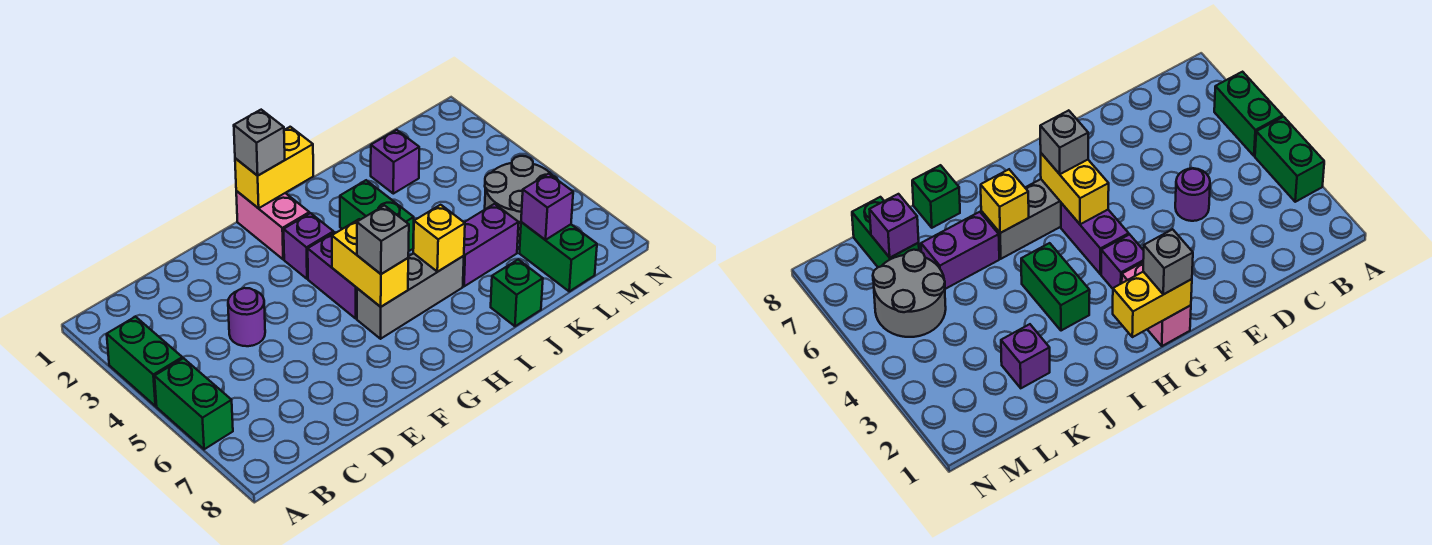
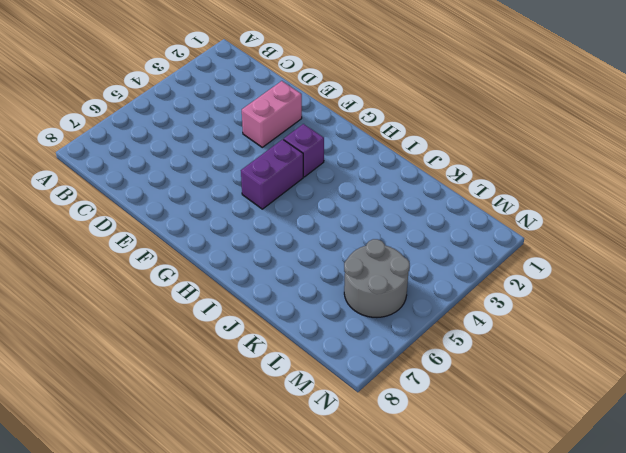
pink 1x2 brick [242,81,302,147] -> pink 1x2 brick moved to [236,191,309,260]
none -> green 1x2 brick [107,317,182,406]
none -> green 1x2 brick [155,358,233,449]
none -> purple 1x1 round brick [228,288,265,346]

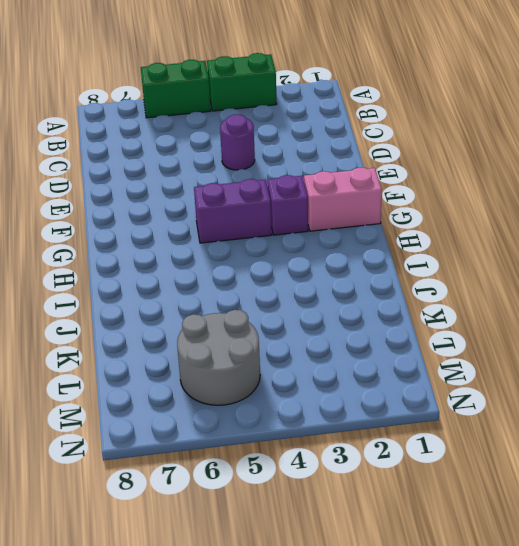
none -> grey 1x3 brick [357,253,464,339]
none -> green 1x2 brick [340,180,414,251]
none -> purple 1x2 brick [463,204,519,286]

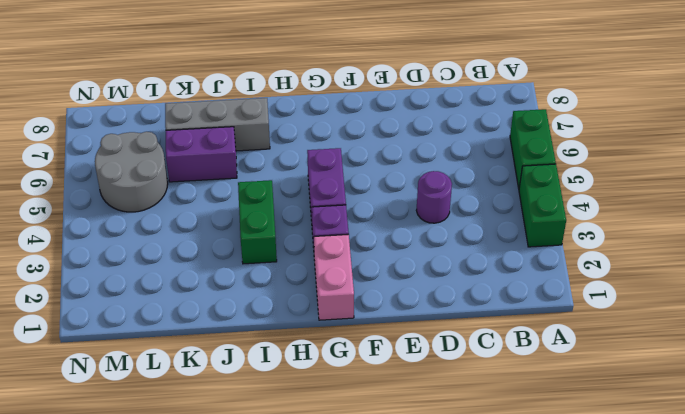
grey 1x3 brick [165,98,270,151] -> grey 1x3 brick moved to [357,253,464,339]
none -> green 1x1 brick [491,259,543,326]
none -> purple 1x1 brick [371,130,419,194]
none -> green 1x2 brick [519,222,597,291]

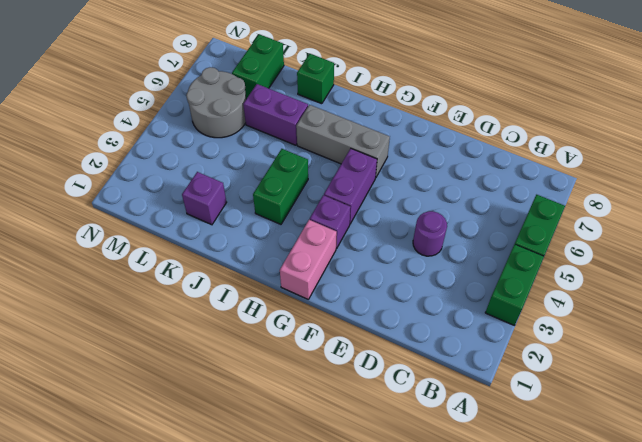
none -> yellow 1x2 brick [235,127,313,208]
none -> yellow 1x2 brick [332,219,408,307]
none -> yellow 1x1 brick [413,205,465,272]

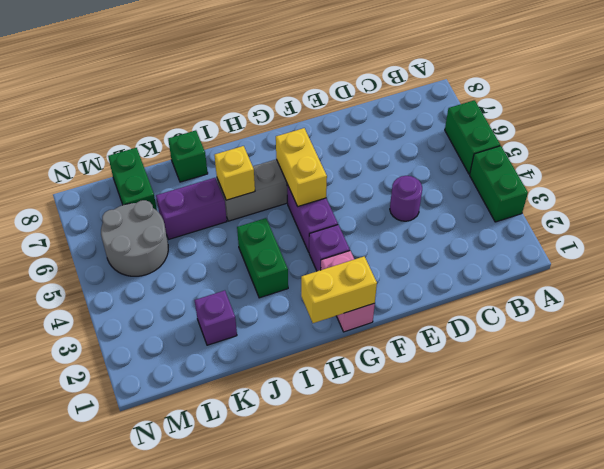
none -> purple 1x1 brick [521,174,573,240]
none -> grey 1x1 brick [234,110,285,176]
none -> grey 1x1 brick [357,206,409,274]

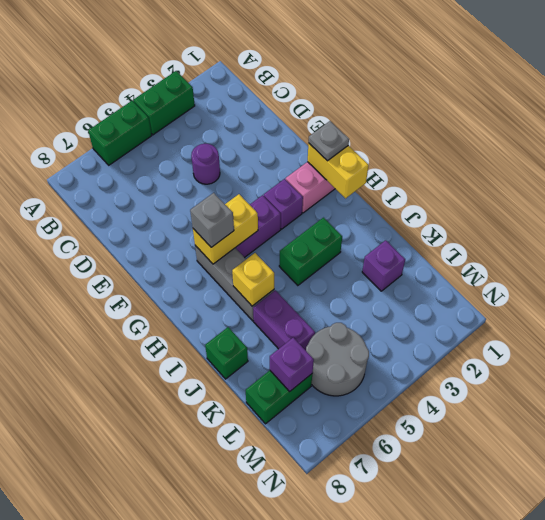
grey 1x1 plate [309,121,349,161] -> grey 1x1 brick [234,110,285,176]

